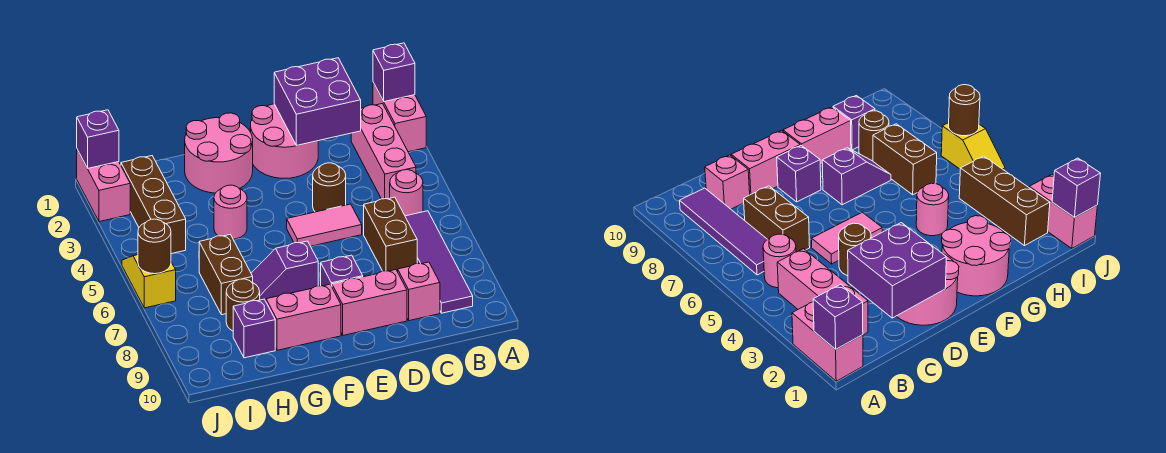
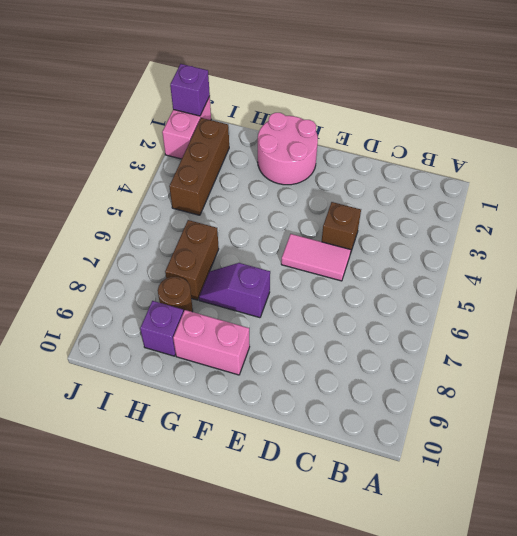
brown 1x1 brick [322,202,361,254] -> brown 1x1 round brick [313,163,346,212]
none -> pink 1x2 brick [373,83,426,152]
none -> pink 1x3 brick [351,104,416,199]
none -> pink 1x1 round brick [390,170,423,216]

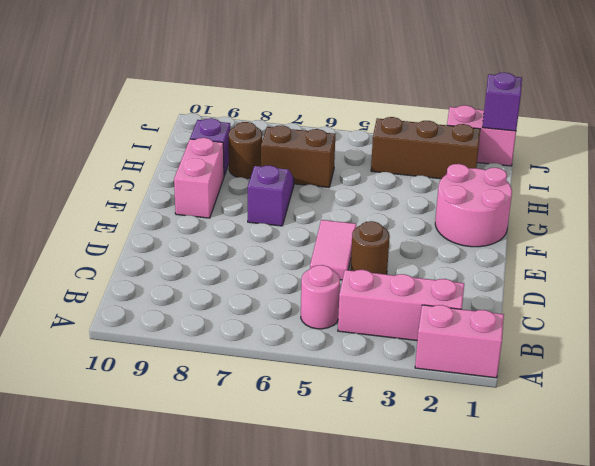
none -> purple 1x4 tile [405,211,473,313]
none -> brown 1x2 brick [363,197,417,272]
none -> pink 1x1 brick [398,262,440,321]

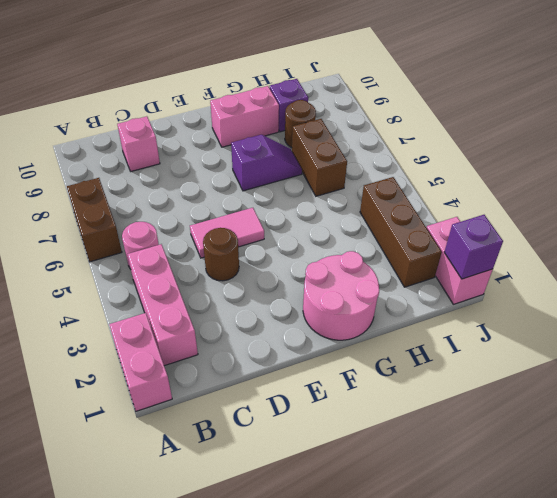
brown 1x2 brick [67,178,122,262] -> brown 1x2 brick moved to [363,197,417,272]
none -> purple 1x4 tile [405,211,473,313]
none -> pink 2x2 round brick [251,104,318,178]
none -> pink 1x2 brick [332,270,407,335]

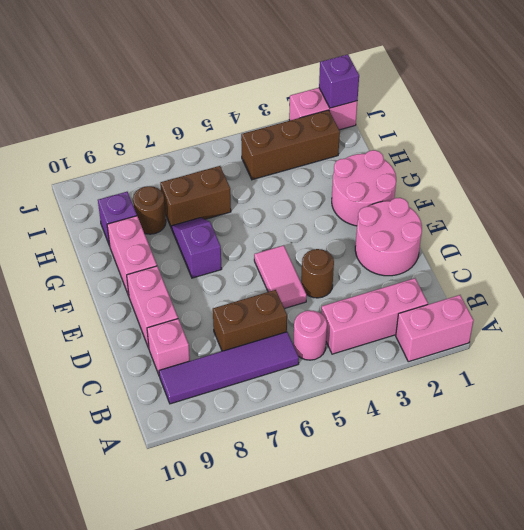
none -> purple 1x1 brick [321,255,363,286]
none -> pink 1x1 round brick [214,185,247,239]
none -> yellow 1x2 slope [122,255,176,308]

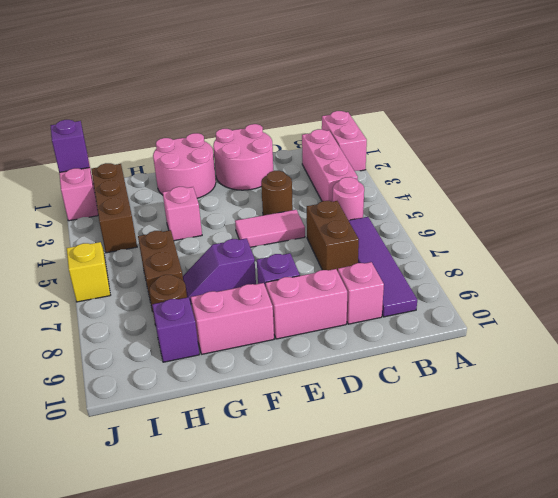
pink 1x1 brick [163,187,202,241] -> pink 1x1 round brick [214,185,247,239]
none -> purple 1x1 brick [373,43,415,102]
none -> purple 2x2 brick [274,58,361,146]
none -> brown 1x1 round brick [138,219,171,274]

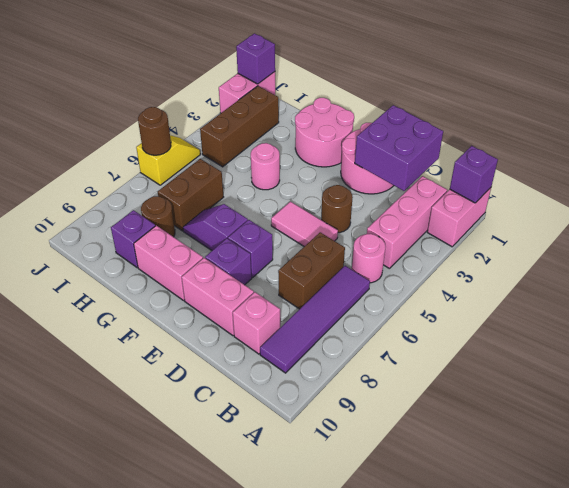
purple 1x1 brick [228,220,273,278] -> none

